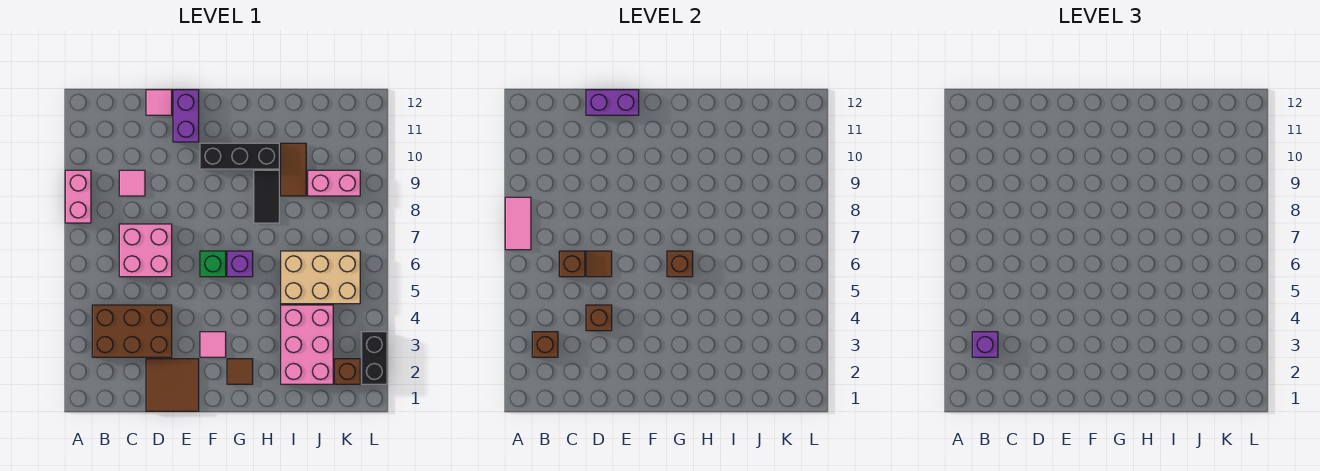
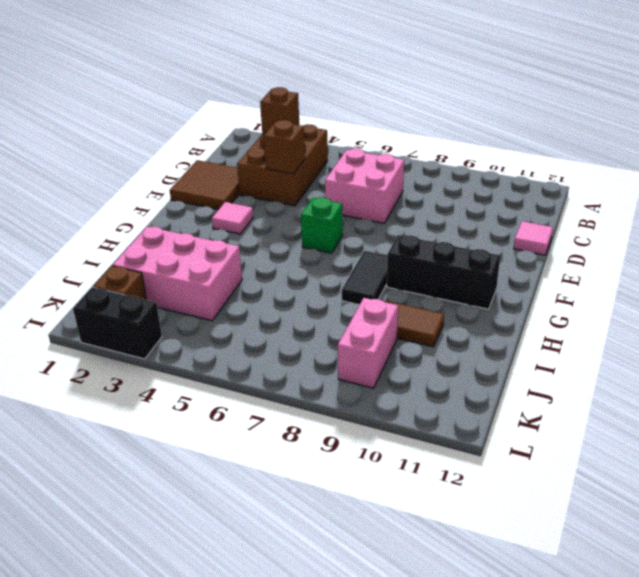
black 1x2 tile [342,251,388,305] -> black 1x2 tile turned to [254,170,279,223]
black 1x3 brick [387,235,500,309] -> black 1x3 brick turned to [200,143,279,169]
none -> pink 1x2 brick [65,170,91,223]
none -> pink 1x1 tile [119,170,145,196]
none -> purple 1x2 brick [173,90,199,142]

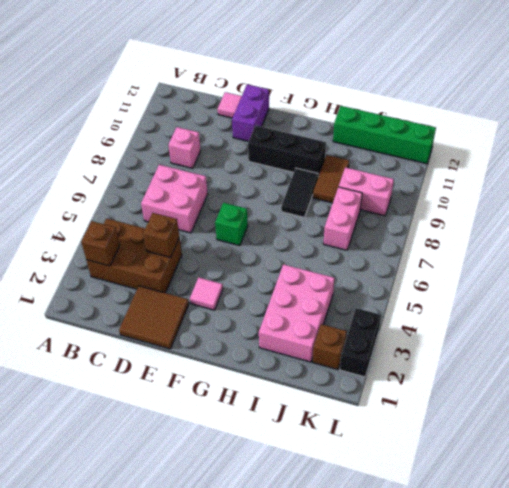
pink 1x1 brick [168,127,201,168] -> pink 1x1 tile [119,170,145,196]
green 1x4 brick [333,106,436,164] -> none
pink 1x2 brick [323,187,362,250] -> pink 1x2 brick moved to [65,170,91,223]
none -> brown 1x1 tile [227,359,253,384]
none -> purple 1x1 brick [227,251,253,277]
none -> tan 2x3 brick [281,251,360,304]

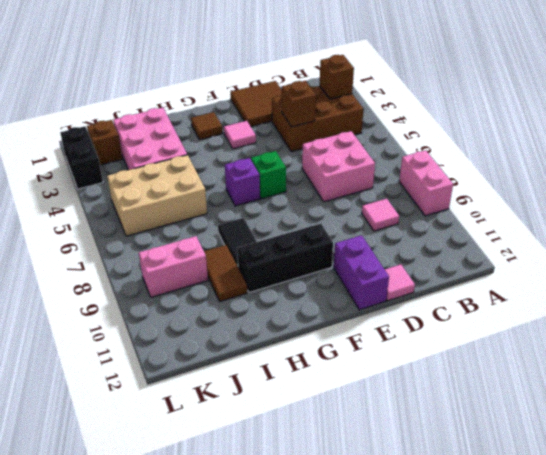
none -> pink 1x2 tile [505,197,531,250]
none -> brown 1x1 brick [559,251,585,277]
none -> brown 1x1 tile [586,251,612,277]

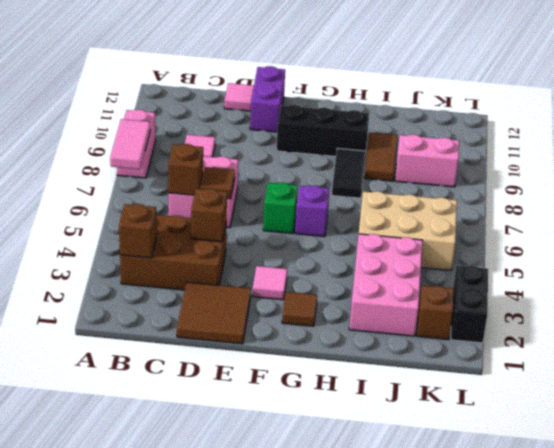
none -> purple 1x2 brick [586,90,639,115]
none -> brown 1x1 brick [667,251,693,277]
none -> purple 1x1 brick [972,332,998,357]

